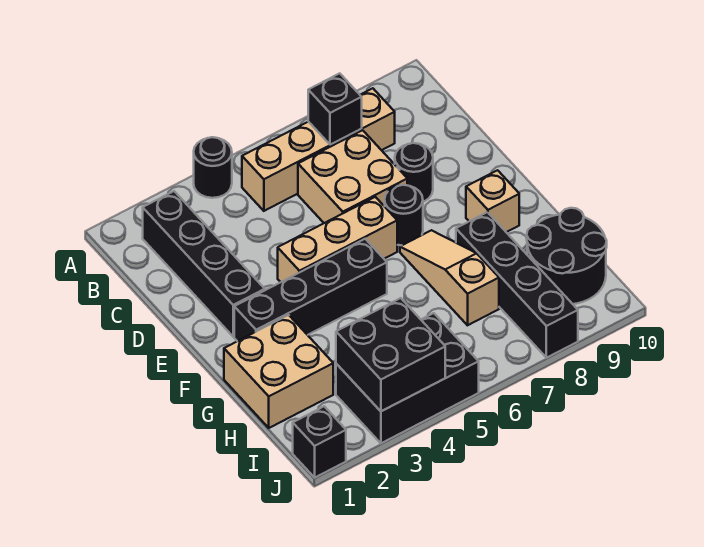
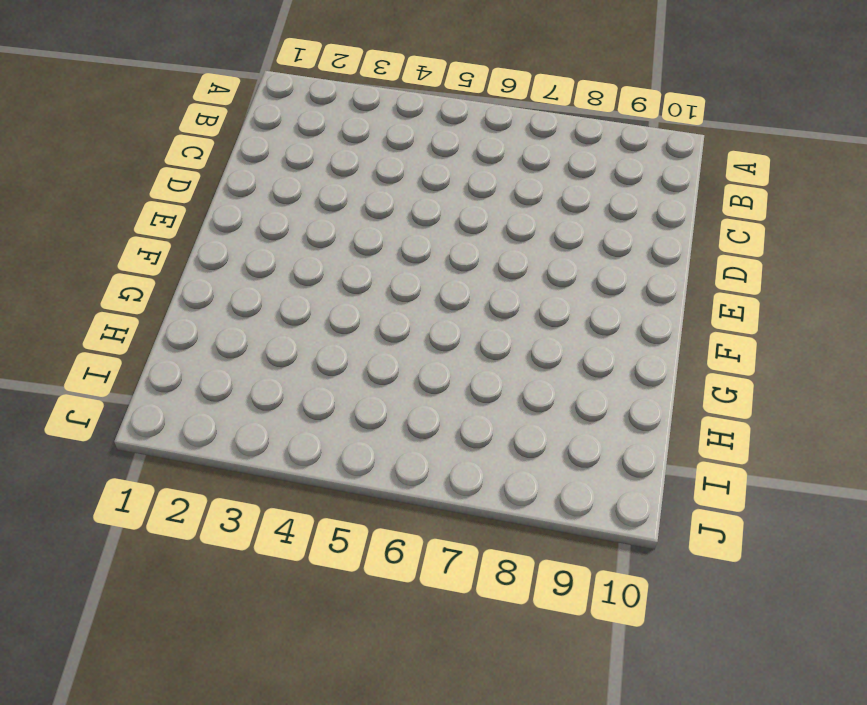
none -> black 1x1 round brick [194,137,232,198]
none -> black 1x4 brick [143,191,265,337]
none -> tan 1x4 brick [242,88,395,211]

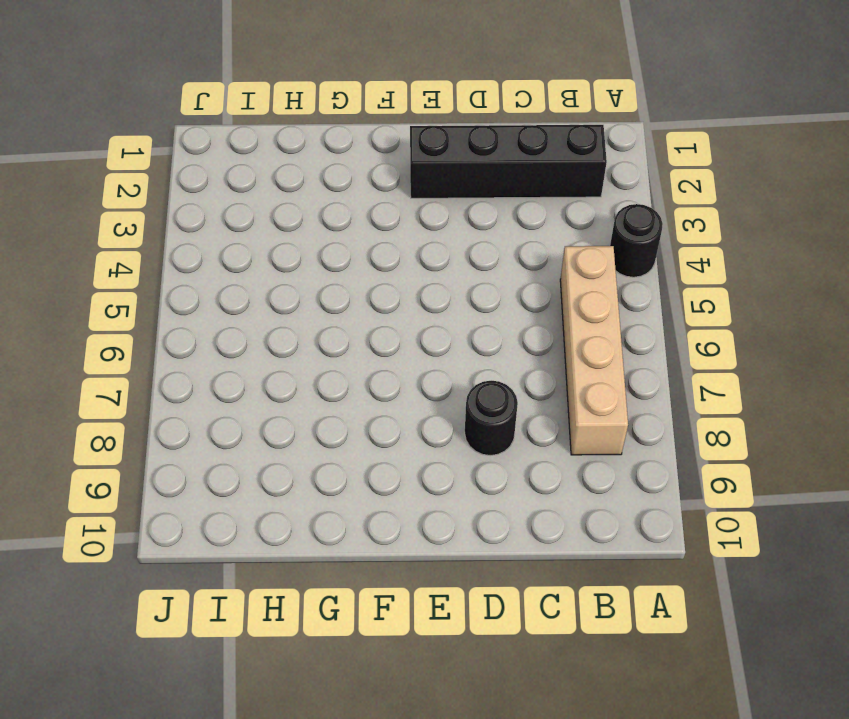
none -> tan 2x2 brick [298,130,407,223]
none -> tan 1x3 brick [278,197,397,282]
none -> black 1x1 round brick [385,185,423,245]

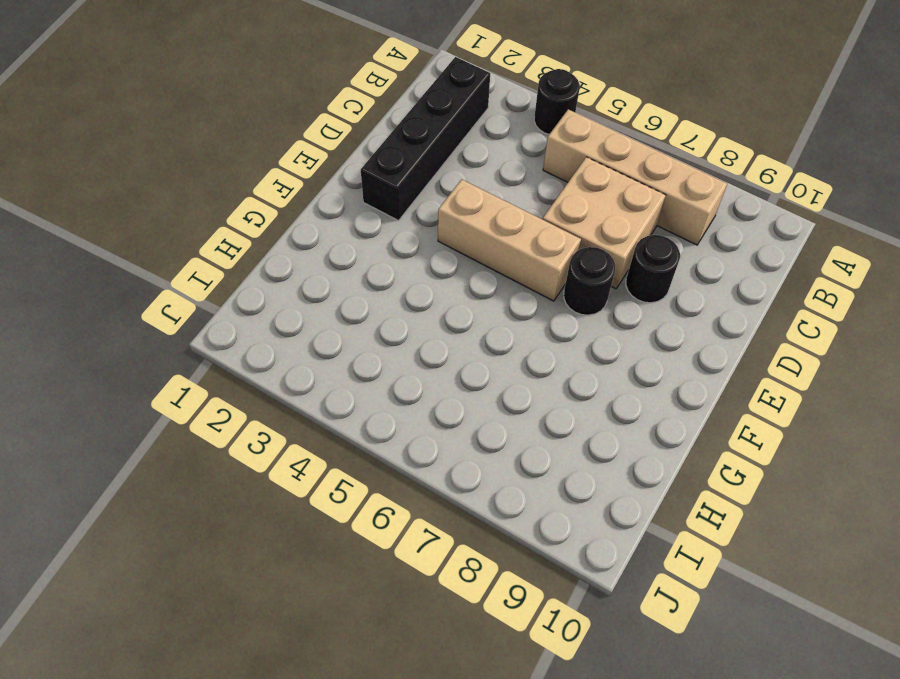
none -> black 1x4 brick [234,239,387,341]
none -> tan 1x3 slope [400,230,499,325]
none -> tan 1x1 brick [466,170,519,232]

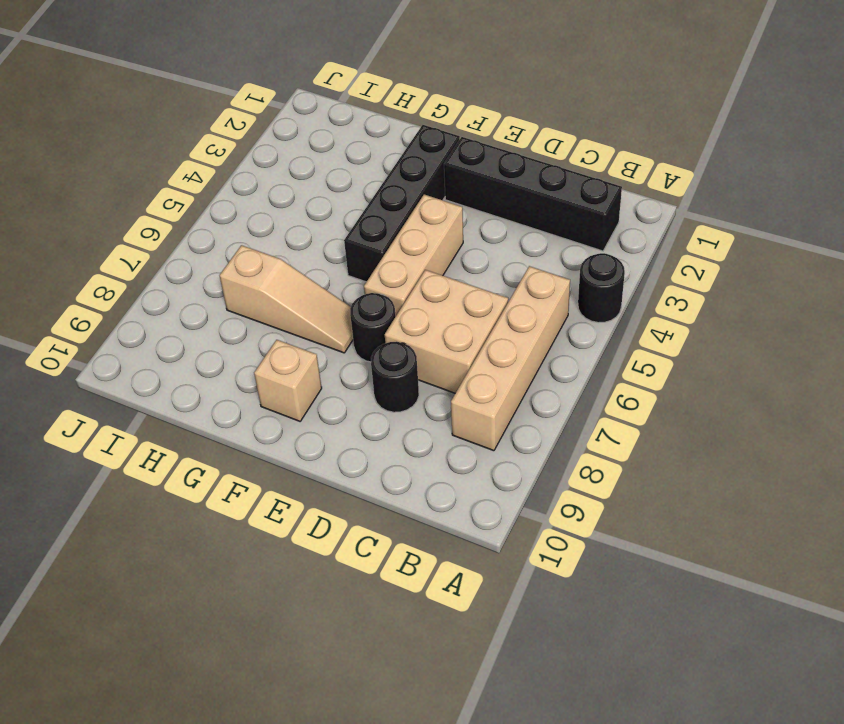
none -> tan 2x2 brick [224,315,333,428]
none -> black 1x4 brick [456,212,578,358]
none -> black 2x2 round brick [527,208,607,304]

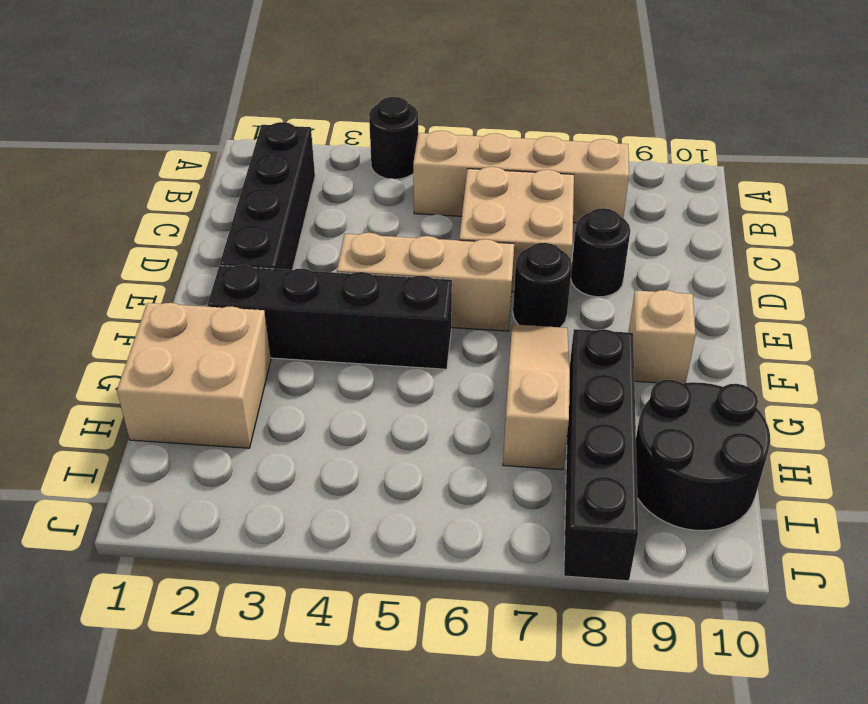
none -> black 2x3 brick [336,313,479,443]
none -> black 1x1 brick [293,406,346,477]
none -> black 1x1 brick [308,73,362,145]

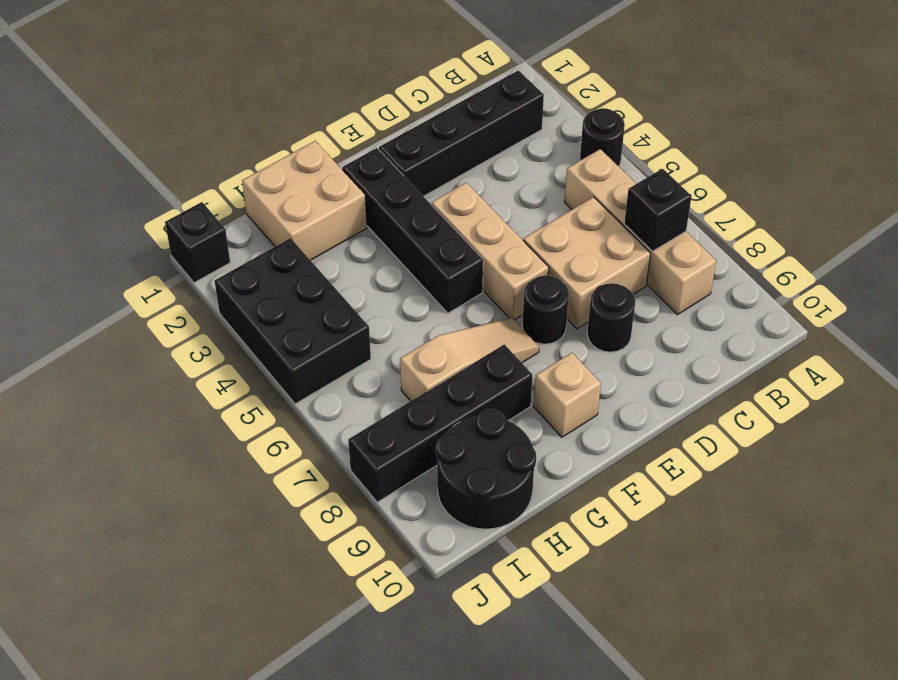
none -> black 2x2 brick [336,298,445,411]

